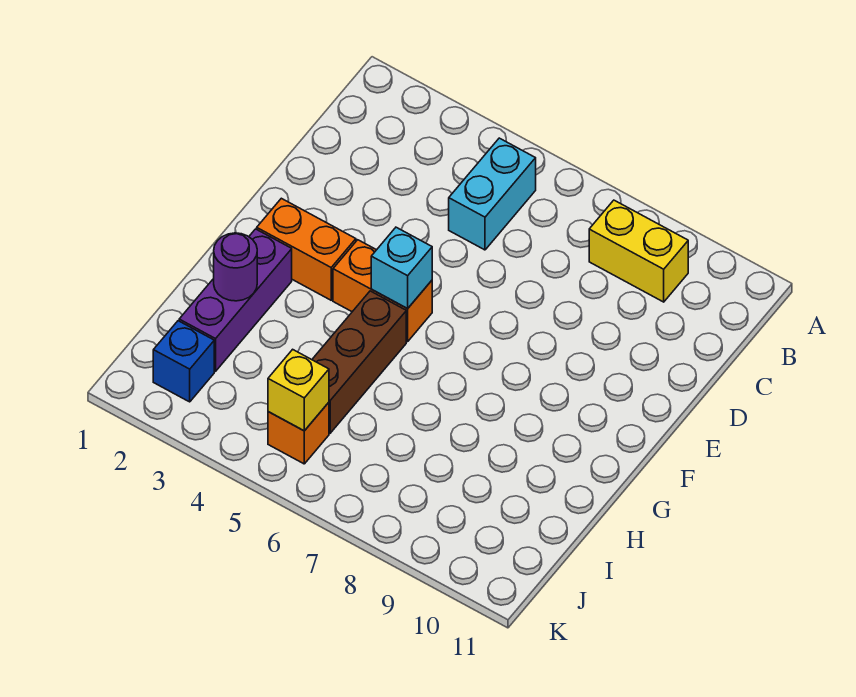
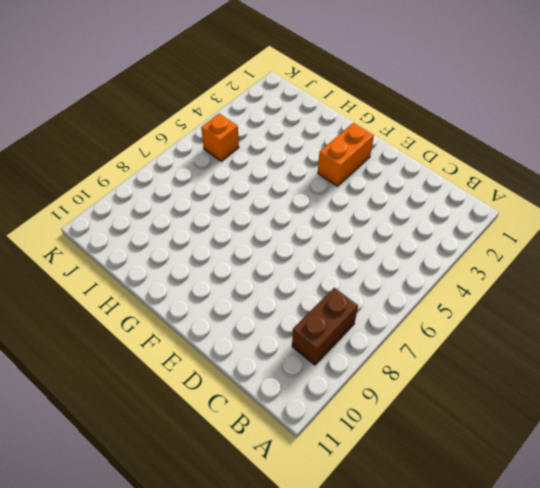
brown 1x2 brick [292,288,358,365] -> yellow 1x2 brick [589,200,688,302]
none -> cyan 1x2 brick [449,138,536,250]
none -> orange 1x2 brick [333,240,432,342]

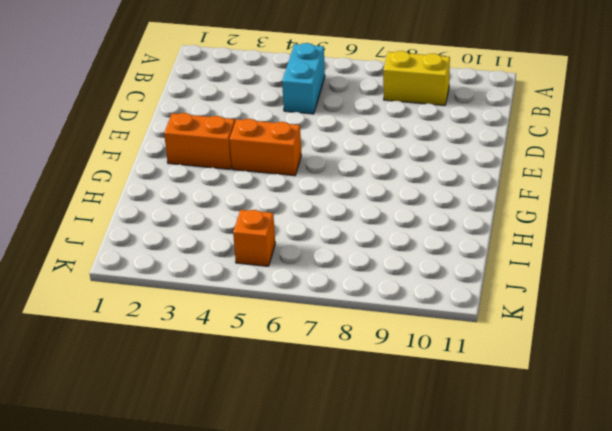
none -> purple 1x3 brick [179,229,292,371]
none -> brown 1x3 brick [312,291,406,433]

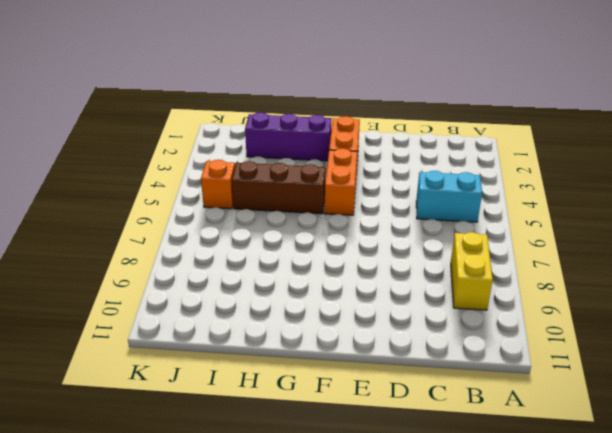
none -> blue 1x1 brick [153,321,214,402]
none -> cyan 1x1 brick [371,227,432,309]

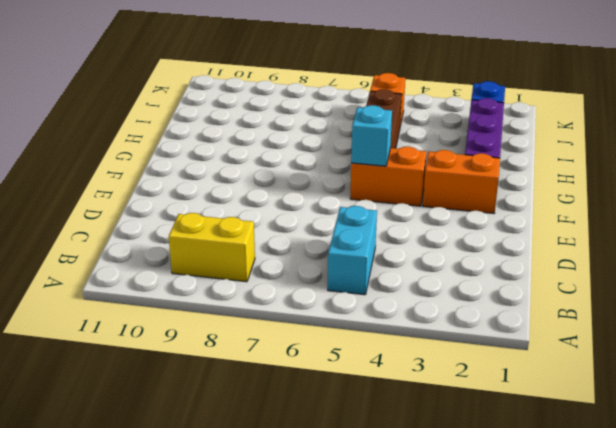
none -> purple 1x1 round brick [214,233,257,301]
none -> yellow 1x1 brick [268,349,329,431]

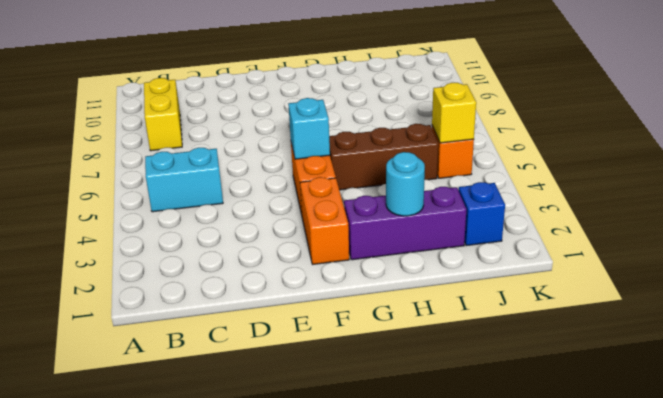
cyan 1x1 round brick [386,152,425,216] -> purple 1x1 round brick [214,233,257,301]

